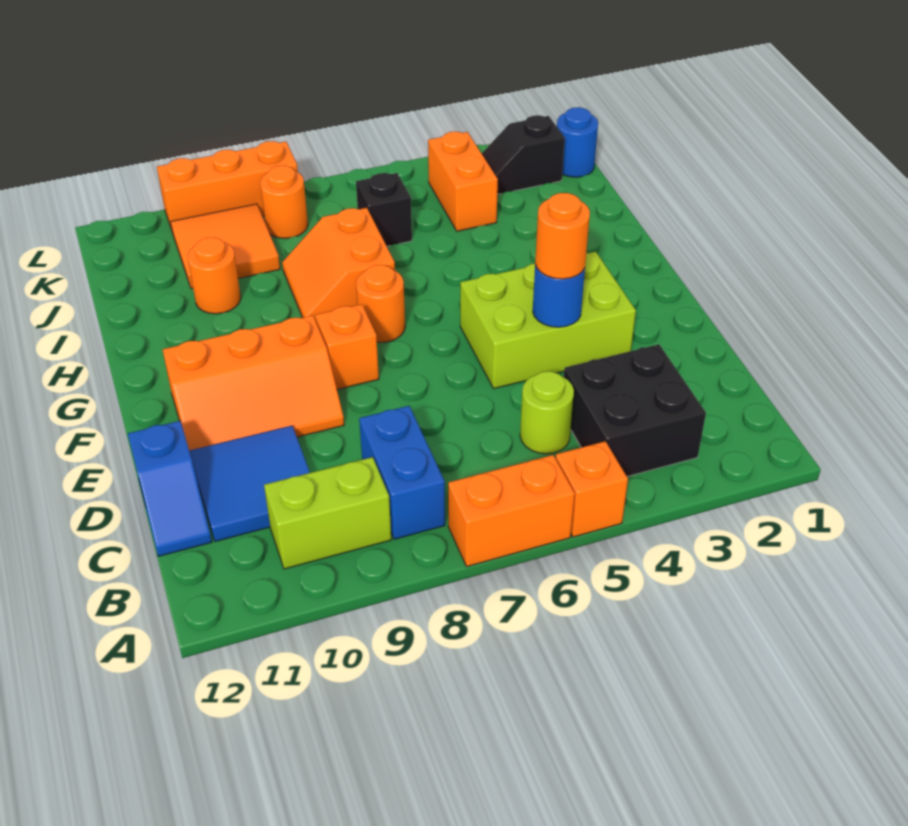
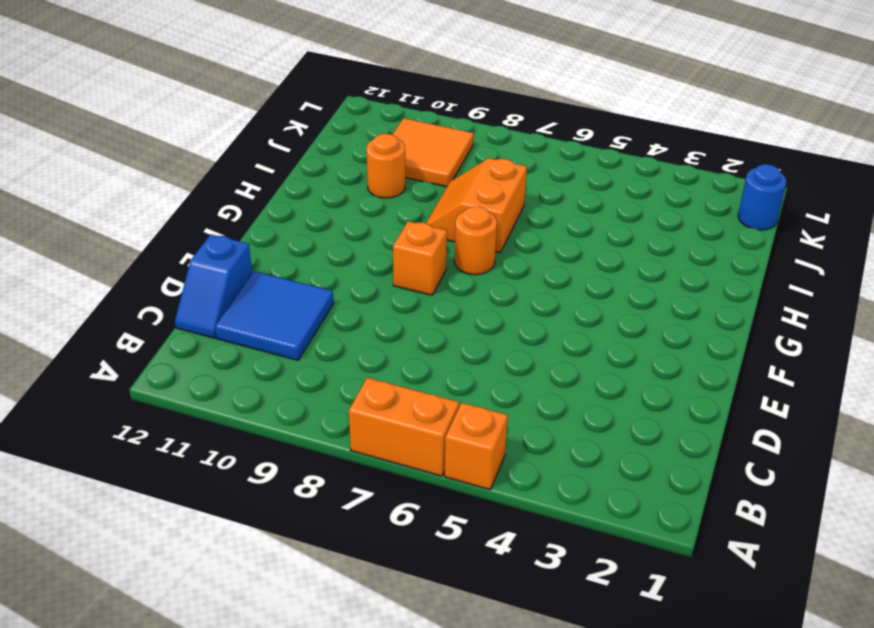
none -> black 2x2 brick [564,344,706,476]
none -> blue 1x2 brick [359,406,445,539]
none -> lime 1x2 brick [264,457,391,569]

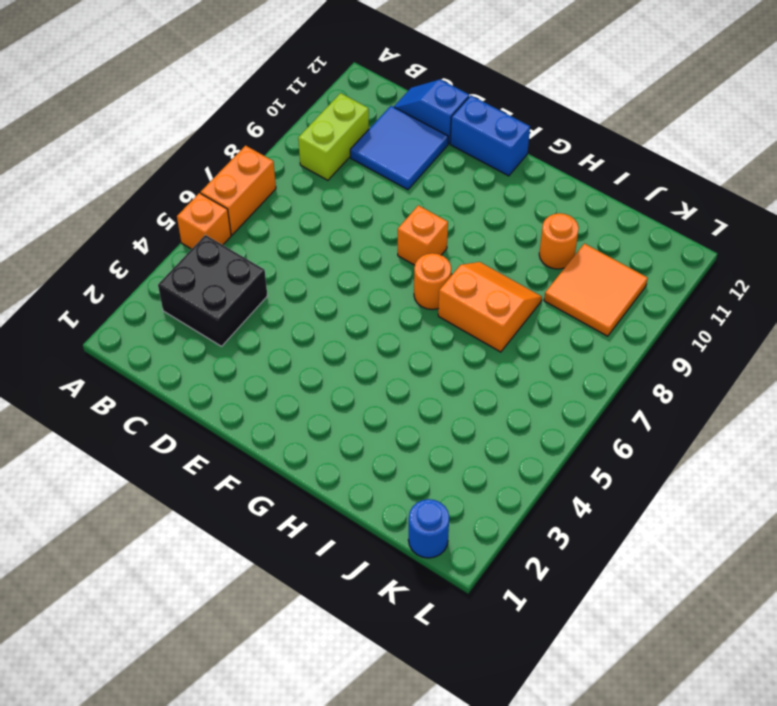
blue 1x2 brick [450,96,530,176] -> blue 1x2 brick moved to [359,406,445,539]
none -> lime 1x1 round brick [520,371,574,454]
none -> lime 2x3 brick [460,252,636,389]
none -> orange 2x3 slope [163,315,344,451]

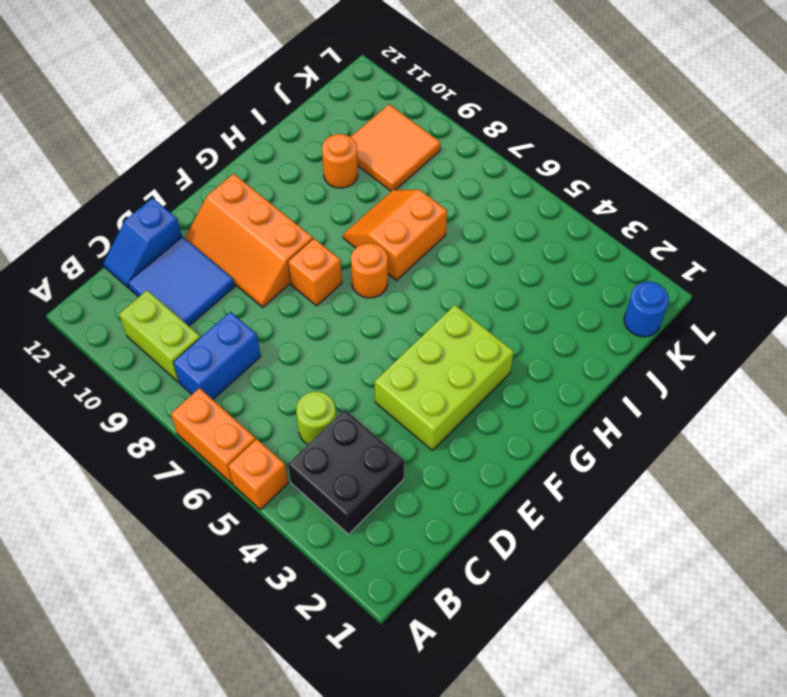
lime 2x3 brick [375,305,514,450] -> lime 2x3 brick turned to [460,252,636,389]
none -> orange 1x2 brick [428,132,498,231]
none -> black 1x1 brick [356,173,412,246]
none -> black 1x2 slope [482,115,565,194]

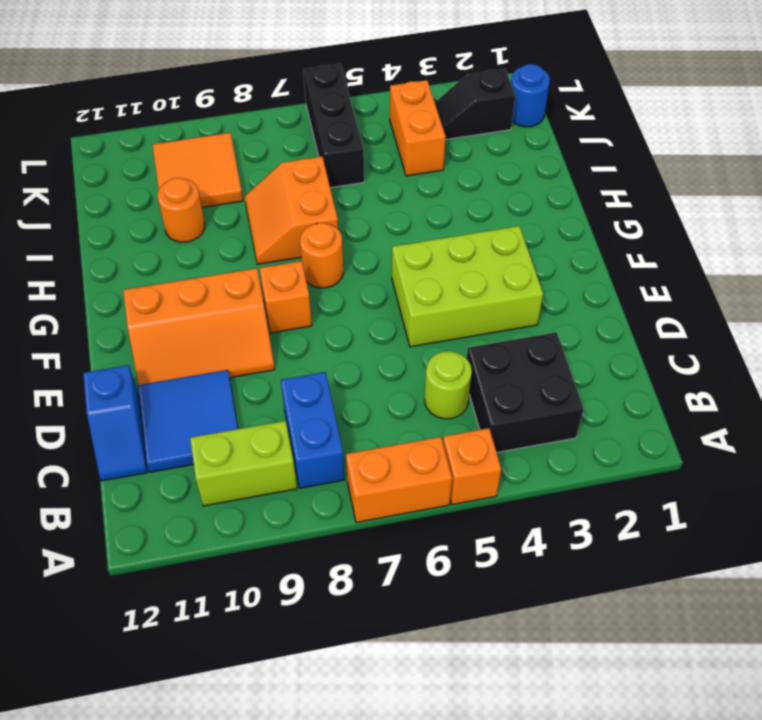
black 1x3 brick [304,64,364,188] -> black 1x1 brick [356,173,412,246]
none -> orange 1x1 round brick [260,166,308,238]
none -> orange 1x3 brick [157,141,298,230]
none -> blue 1x1 round brick [533,264,585,327]

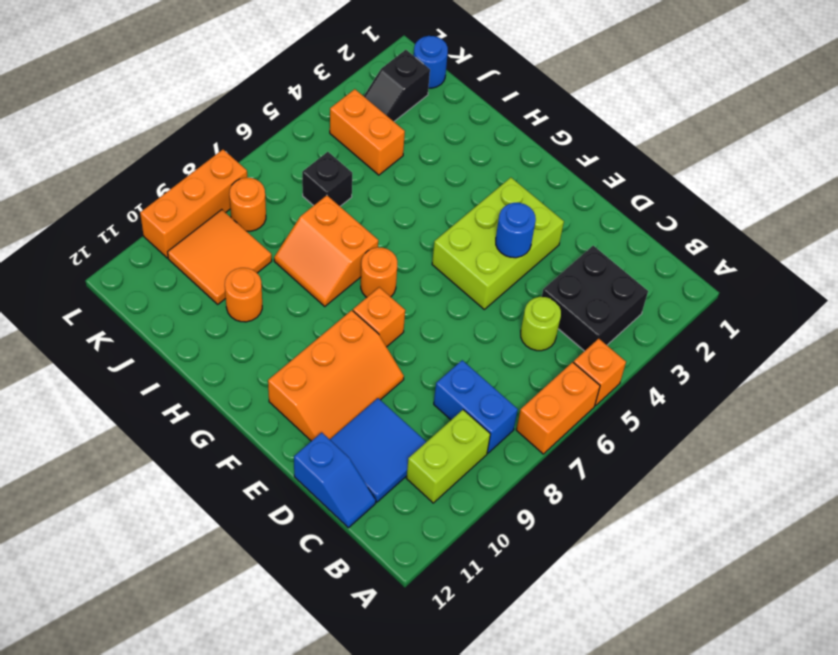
none -> orange 1x1 round brick [535,193,590,279]

